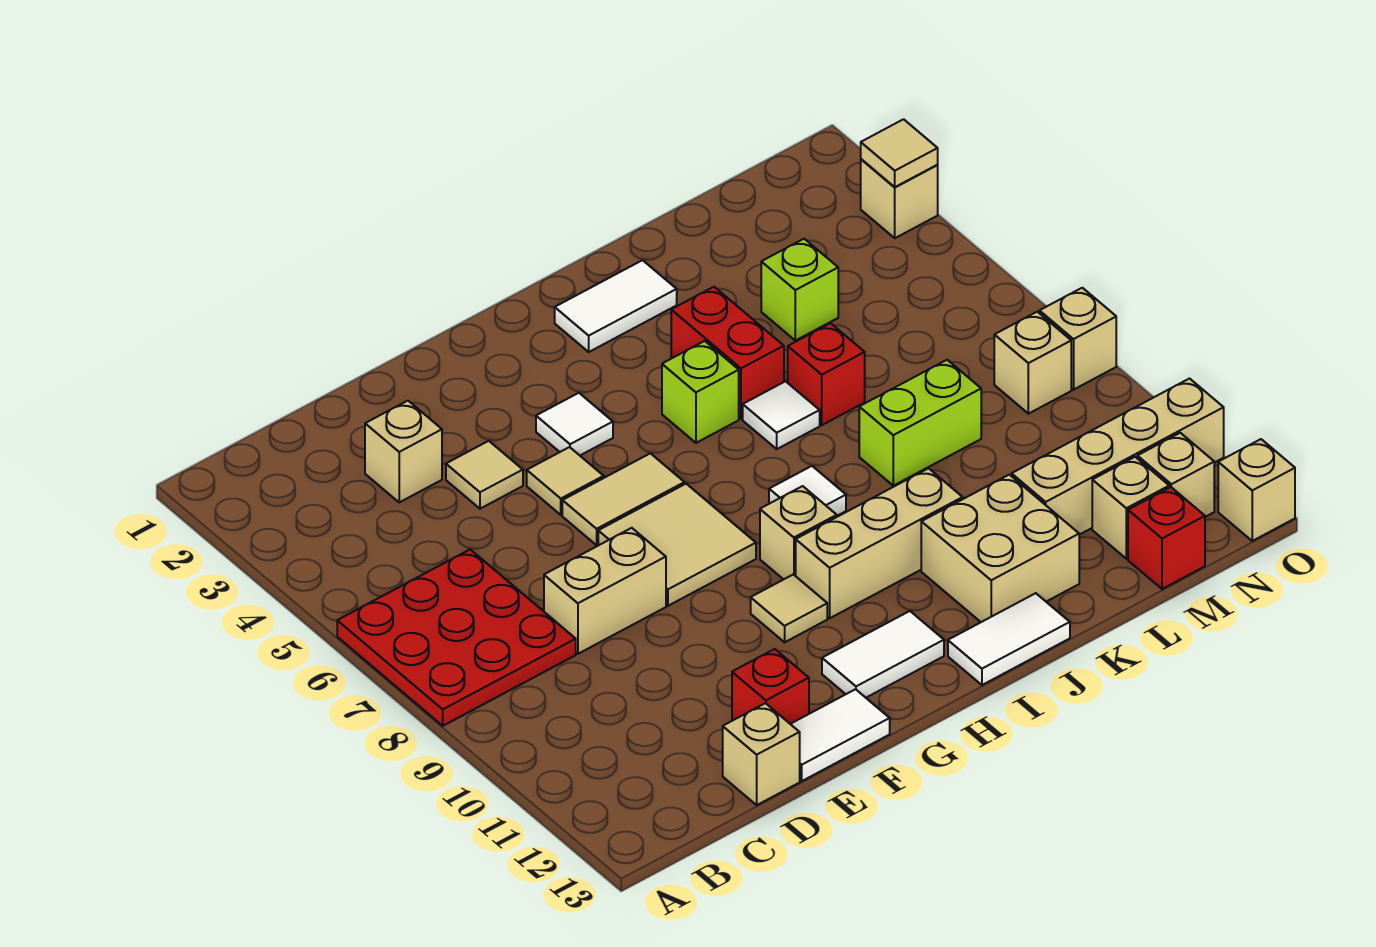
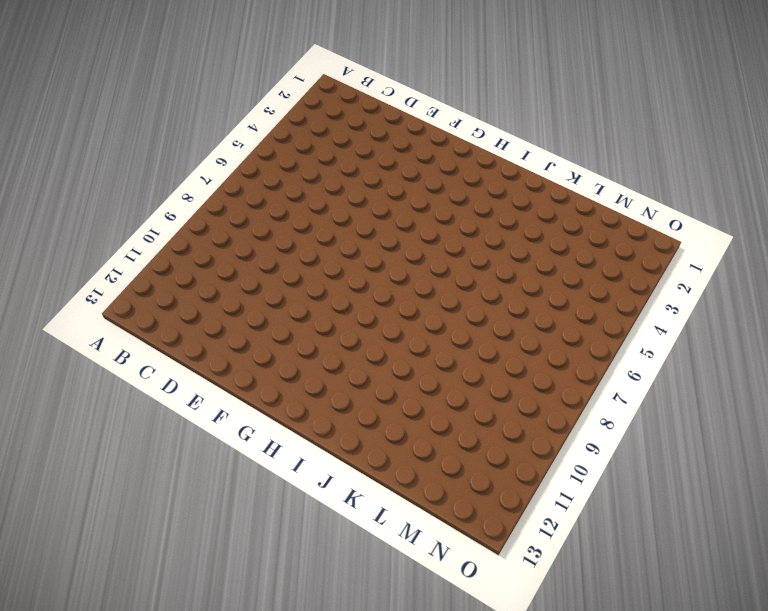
none -> red 3x3 plate [337,550,576,726]
none -> tan 1x1 brick [365,401,442,502]
none -> tan 1x2 brick [544,528,666,654]
none -> tan 1x1 brick [723,703,800,805]

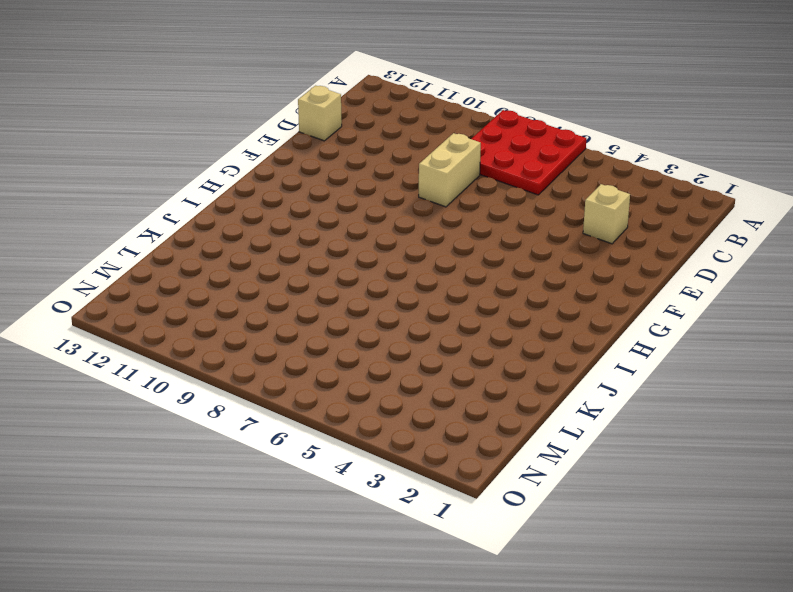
none -> tan 1x1 tile [446,441,523,509]
none -> red 1x1 brick [732,649,809,724]
none -> white 1x2 tile [791,689,890,781]
none -> tan 1x1 tile [527,447,604,515]

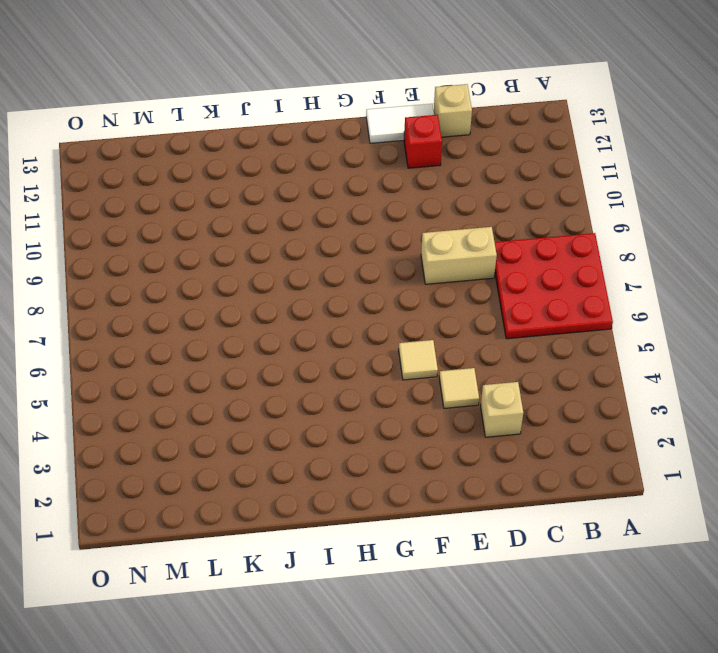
none -> tan 1x2 tile [562,453,684,545]
none -> tan 2x2 tile [598,484,756,606]
none -> white 1x1 tile [536,393,613,455]
none -> tan 1x1 tile [751,574,827,642]

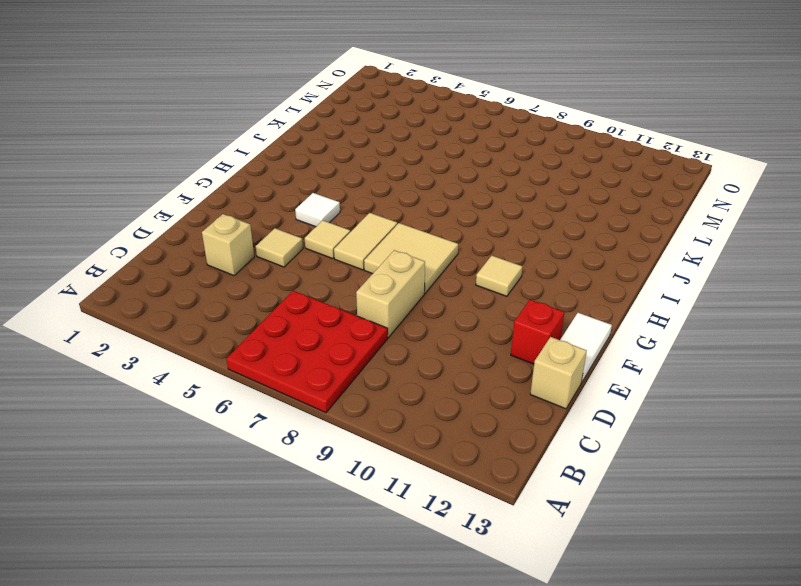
none -> white 1x2 tile [822,611,944,698]
none -> tan 1x1 brick [760,486,837,579]
none -> tan 1x3 brick [796,468,963,618]
none -> white 1x2 tile [555,260,677,352]

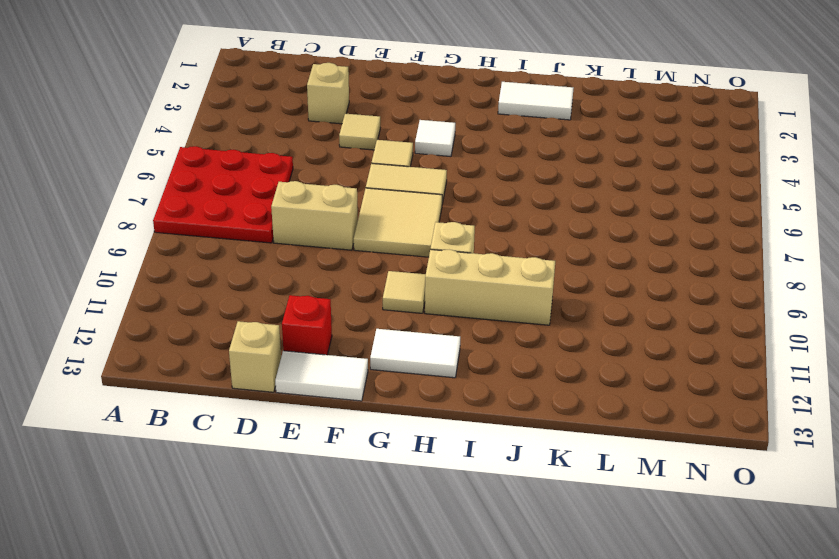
none -> lime 1x1 brick [662,341,739,443]
none -> white 1x1 tile [769,466,846,516]
none -> white 1x2 tile [948,593,1070,685]
none -> red 1x2 brick [671,287,784,419]

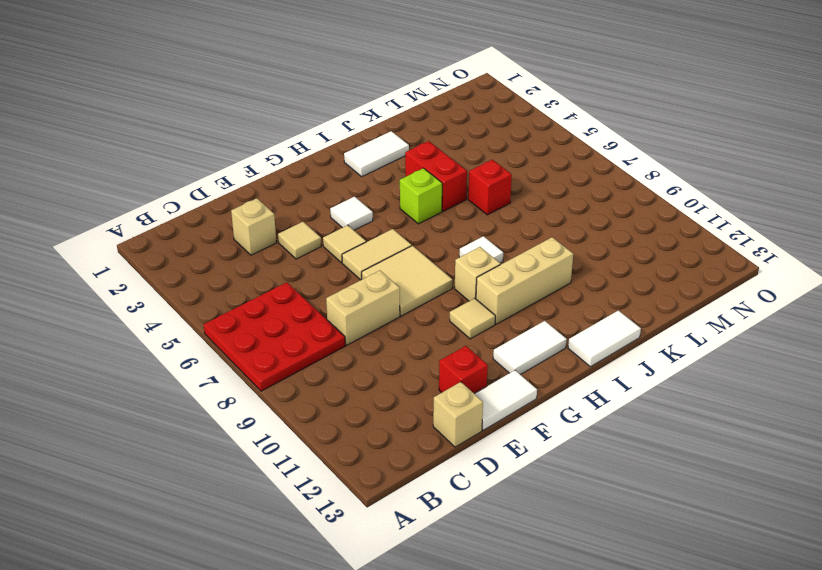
none -> white 1x1 tile [743,381,820,449]
none -> tan 2x2 brick [921,475,1079,622]
none -> lime 1x2 brick [859,360,981,486]
none -> lime 1x1 brick [761,239,838,341]

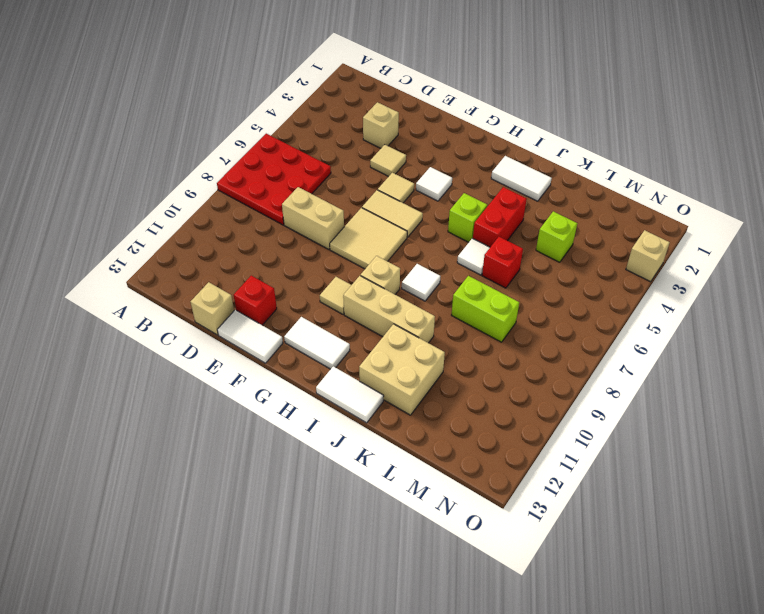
none -> tan 1x4 brick [1012,379,1224,535]
none -> tan 1x1 brick [1092,457,1169,559]
none -> red 1x1 brick [1128,487,1205,589]
none -> tan 1x1 brick [994,312,1071,414]

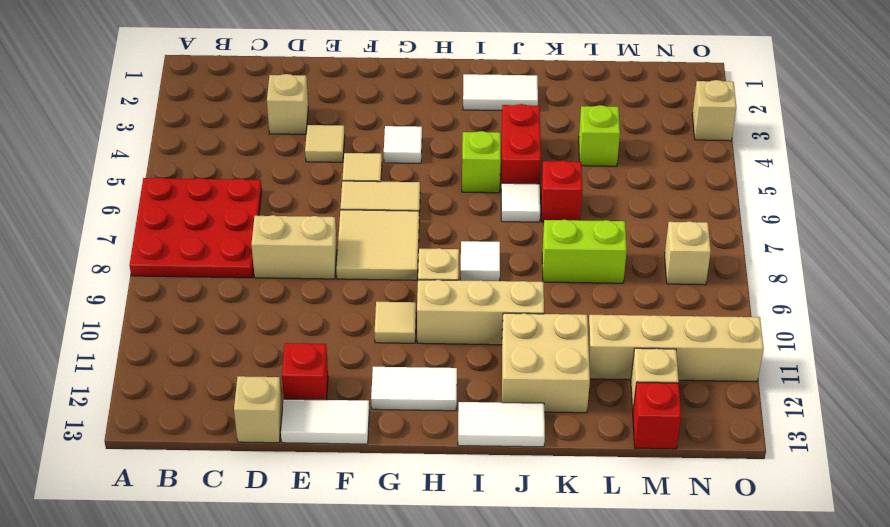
none -> tan 1x1 brick [1137,433,1214,517]
none -> tan 1x1 brick [1039,288,1116,390]
none -> tan 1x1 brick [1218,439,1295,541]
none -> tan 1x1 tile [861,119,938,187]

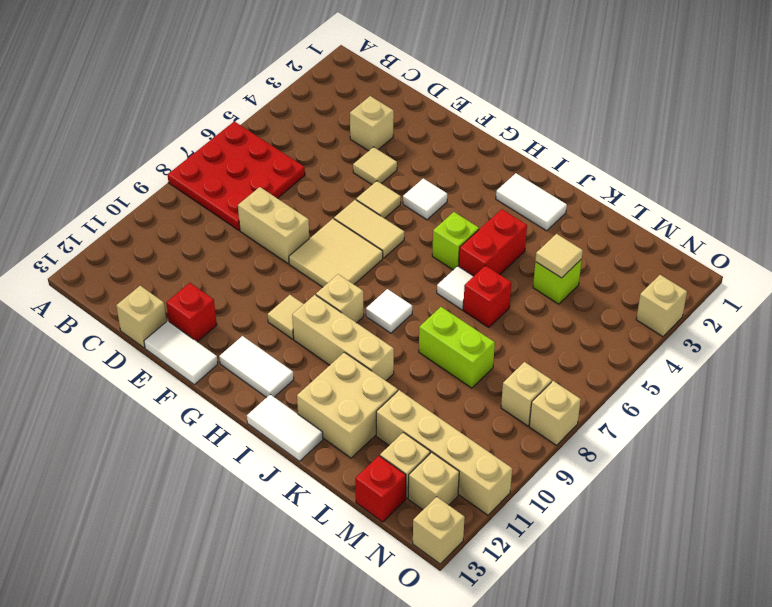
tan 1x1 tile [535,234,583,278] -> tan 1x1 tile moved to [861,119,938,187]

